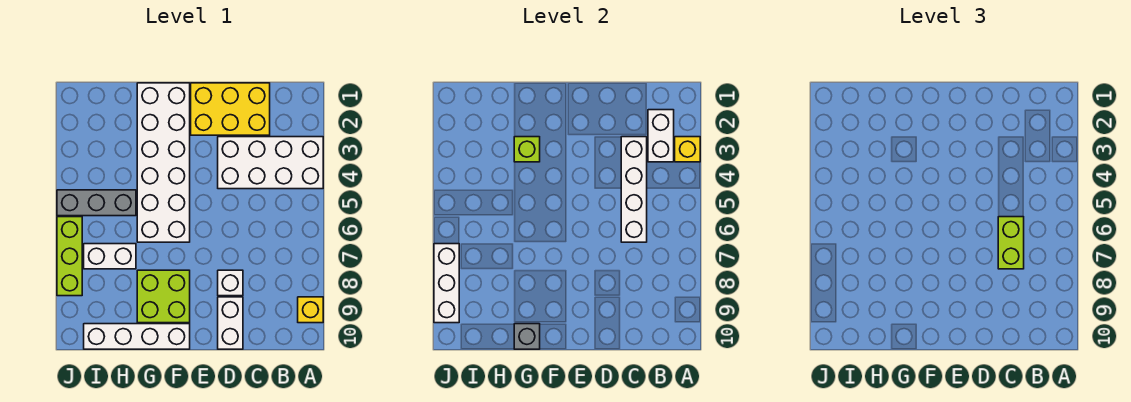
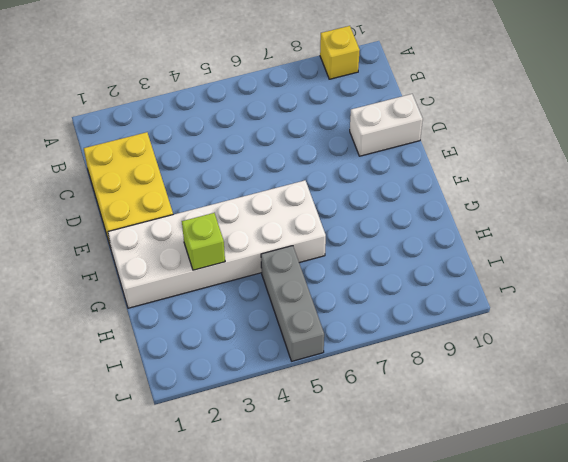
none -> white 2x4 brick [218,137,323,189]
none -> white 1x1 brick [218,270,243,296]
none -> lime 2x2 brick [137,270,190,323]

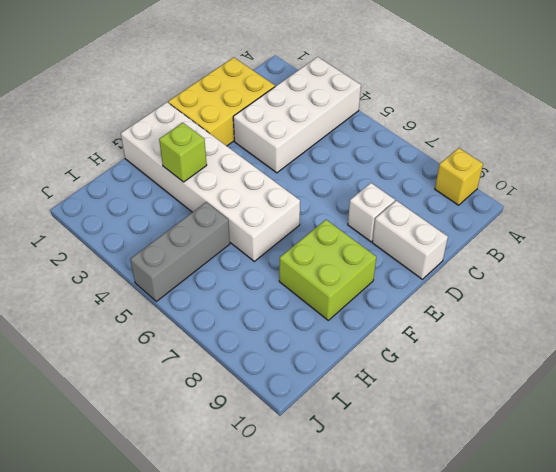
none -> white 1x4 brick [84,324,190,349]
none -> white 1x2 brick [84,244,136,269]
none -> lime 1x3 brick [57,217,82,296]

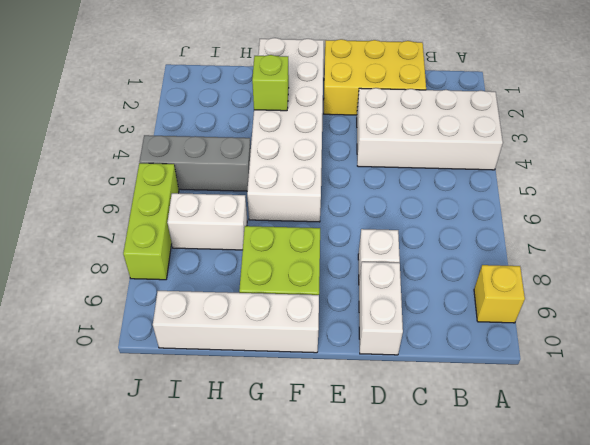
none -> yellow 1x1 brick [675,137,700,162]
none -> white 1x2 brick [648,110,674,162]
none -> white 1x4 brick [621,137,647,242]

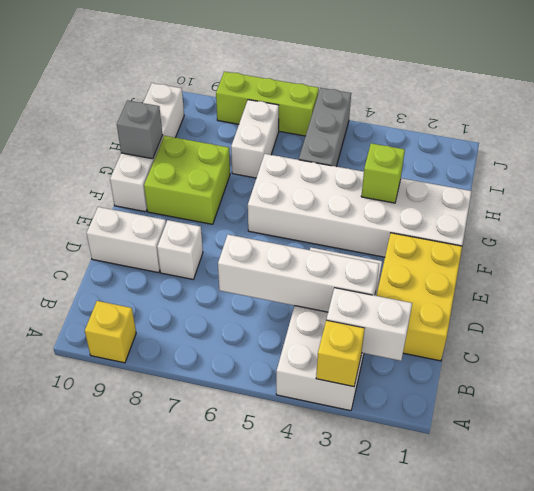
none -> white 1x3 brick [434,244,459,323]
none -> lime 1x2 brick [998,217,1024,269]

